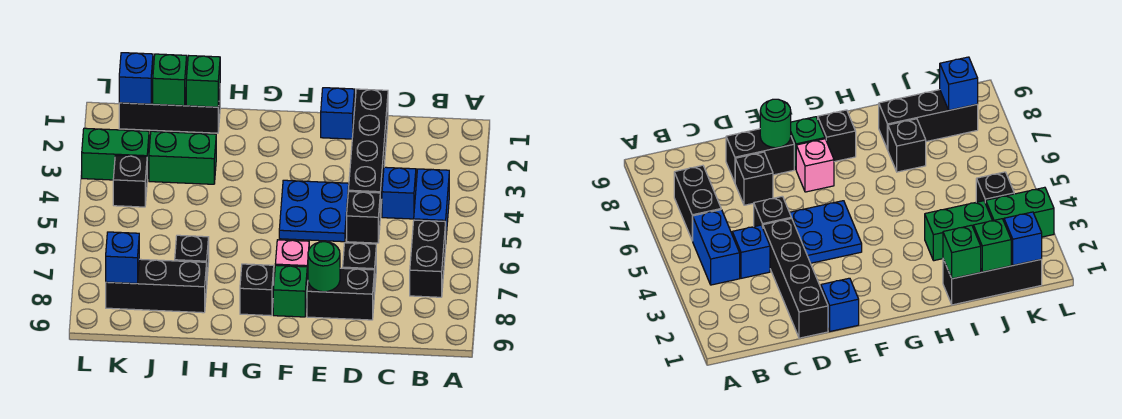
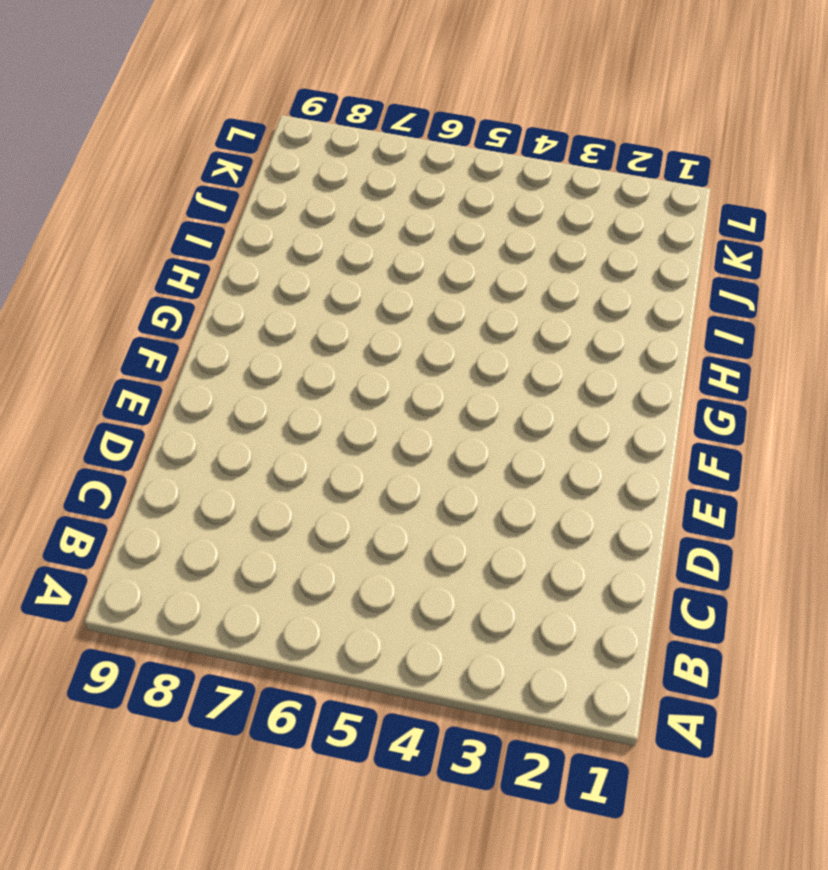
none -> blue 1x2 brick [414,169,449,235]
none -> black 1x2 brick [410,220,446,297]
none -> blue 1x1 brick [382,167,416,219]

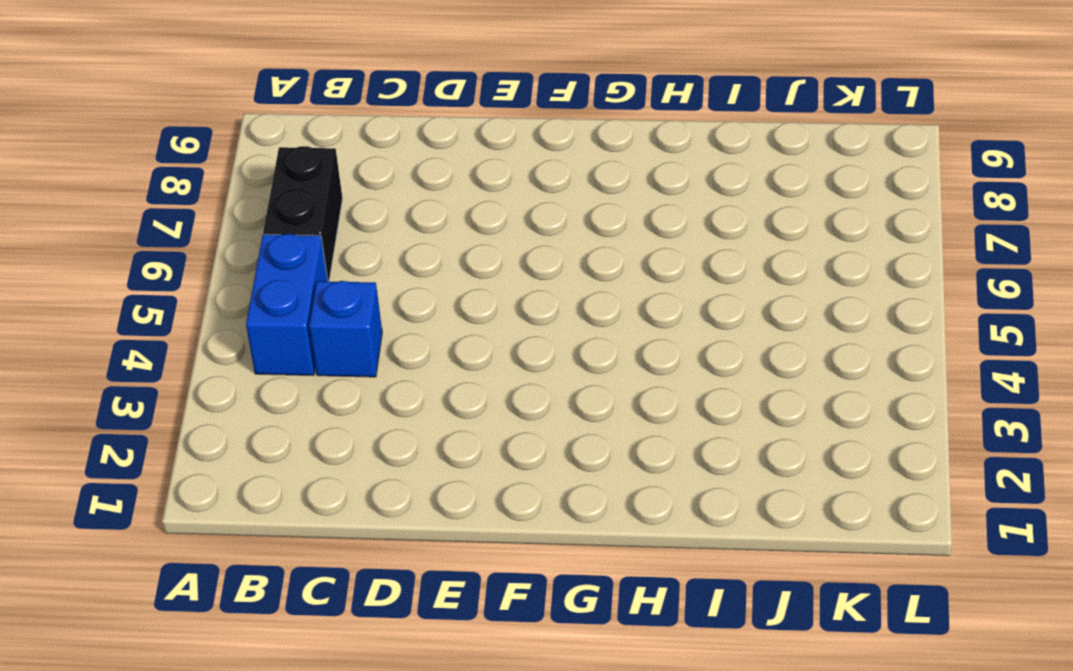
none -> black 1x4 brick [348,89,388,216]
none -> black 1x1 brick [347,192,380,243]
none -> black 1x1 brick [343,243,376,294]

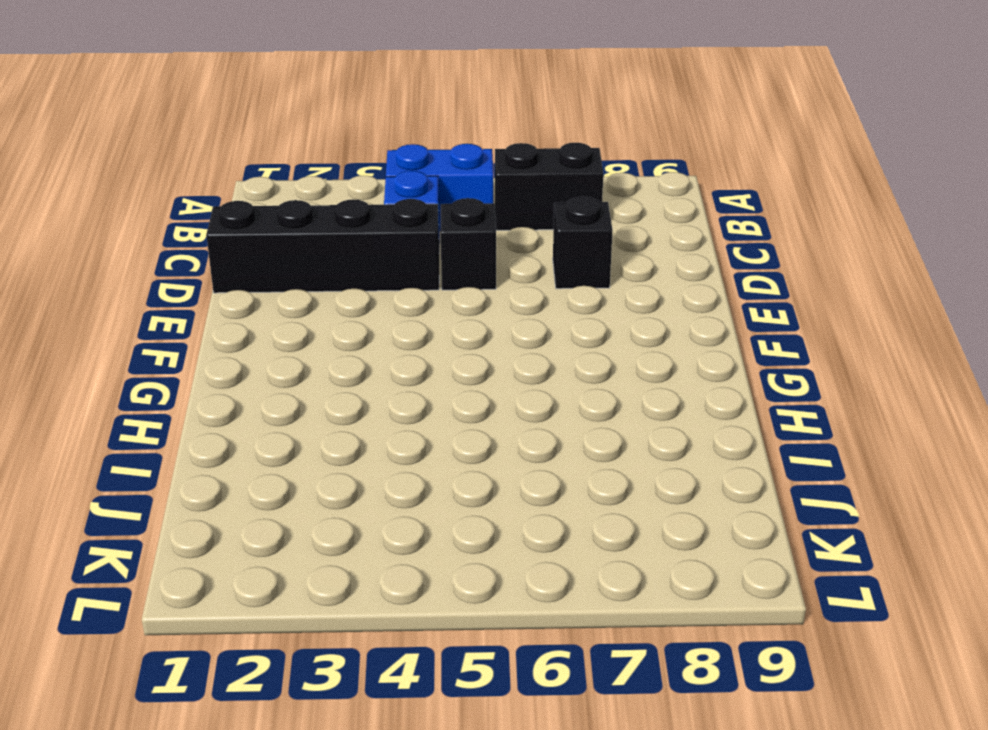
none -> black 1x2 brick [307,268,374,320]
none -> blue 1x1 brick [321,88,355,139]
none -> blue 2x2 plate [279,180,349,242]

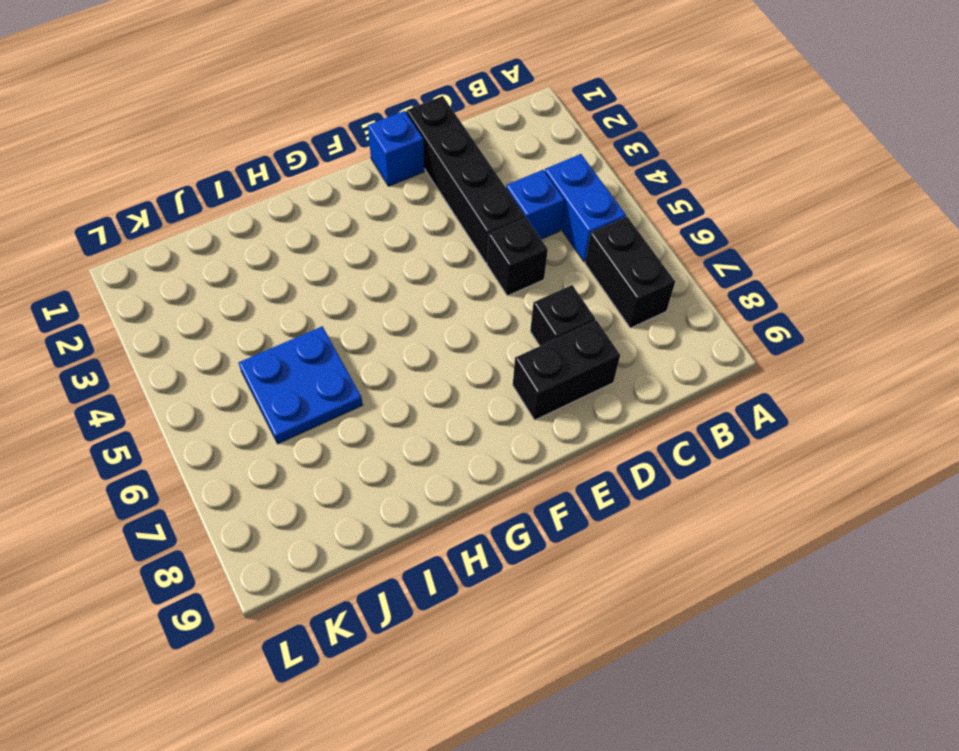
blue 2x2 plate [239,326,363,444] -> blue 2x2 plate moved to [279,180,349,242]
none -> pink 1x1 brick [275,240,309,285]
none -> green 1x1 brick [273,265,307,317]
none -> black 1x1 brick [240,264,274,316]

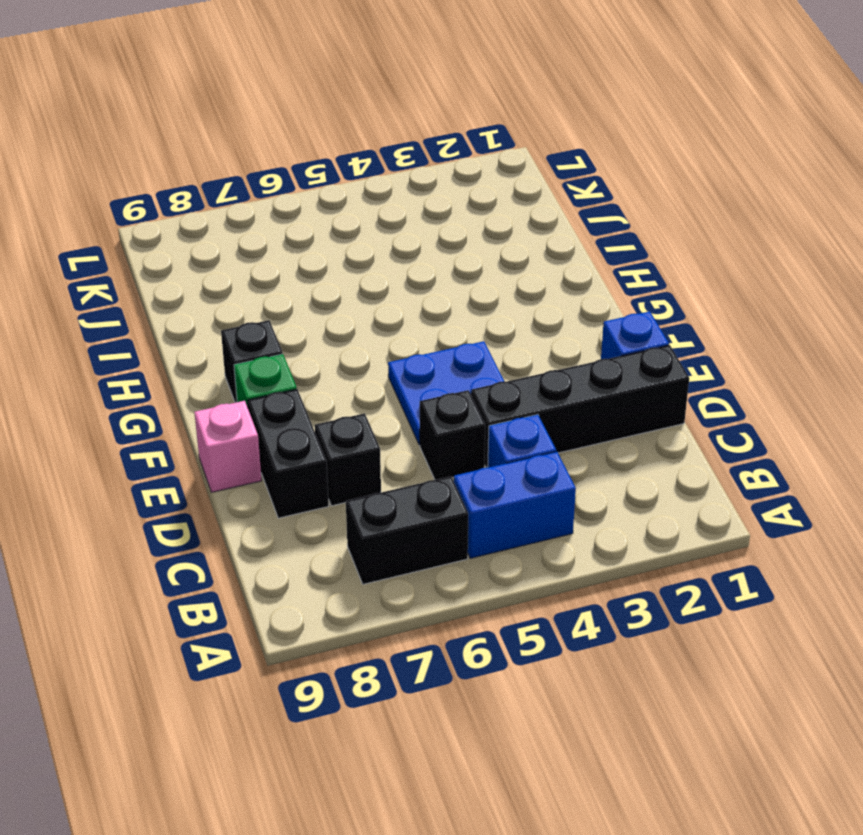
pink 1x1 brick [194,401,262,492] -> pink 1x1 brick moved to [275,240,309,285]
none -> black 1x3 brick [119,87,220,133]
none -> green 1x2 brick [149,131,216,184]
none -> black 1x1 brick [175,235,209,276]

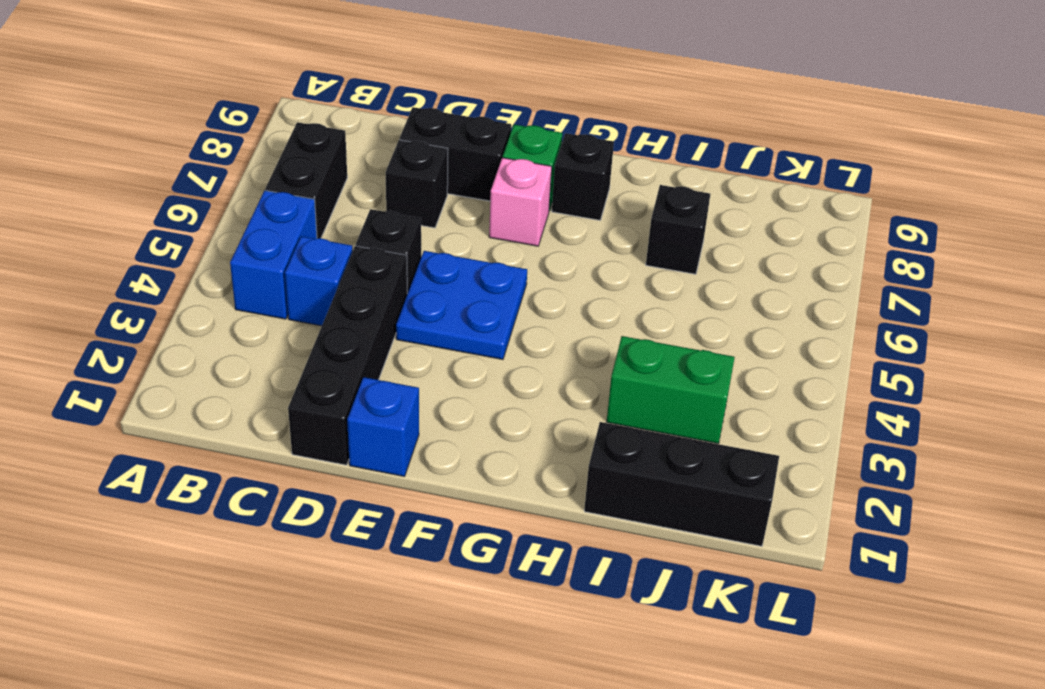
none -> black 1x3 brick [106,259,207,313]
none -> green 1x2 brick [82,128,149,180]
none -> black 1x1 brick [113,156,147,207]

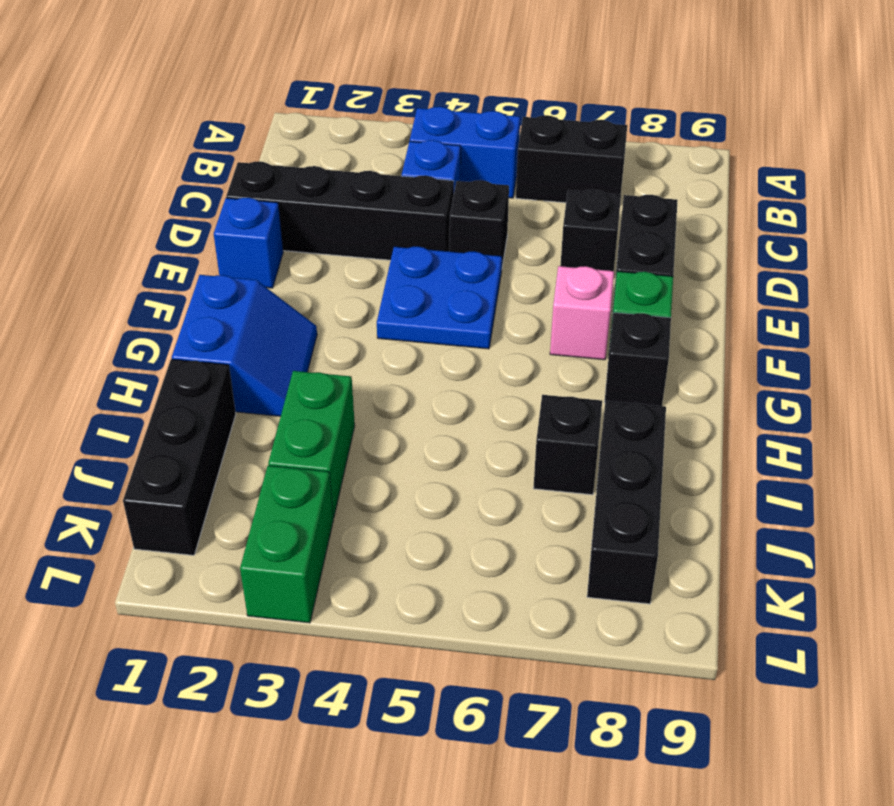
blue 2x2 slope [172,275,317,416] -> none
none -> black 1x1 brick [113,156,147,207]
none -> green 1x1 round brick [308,242,340,292]
none -> green 1x1 brick [186,56,220,107]

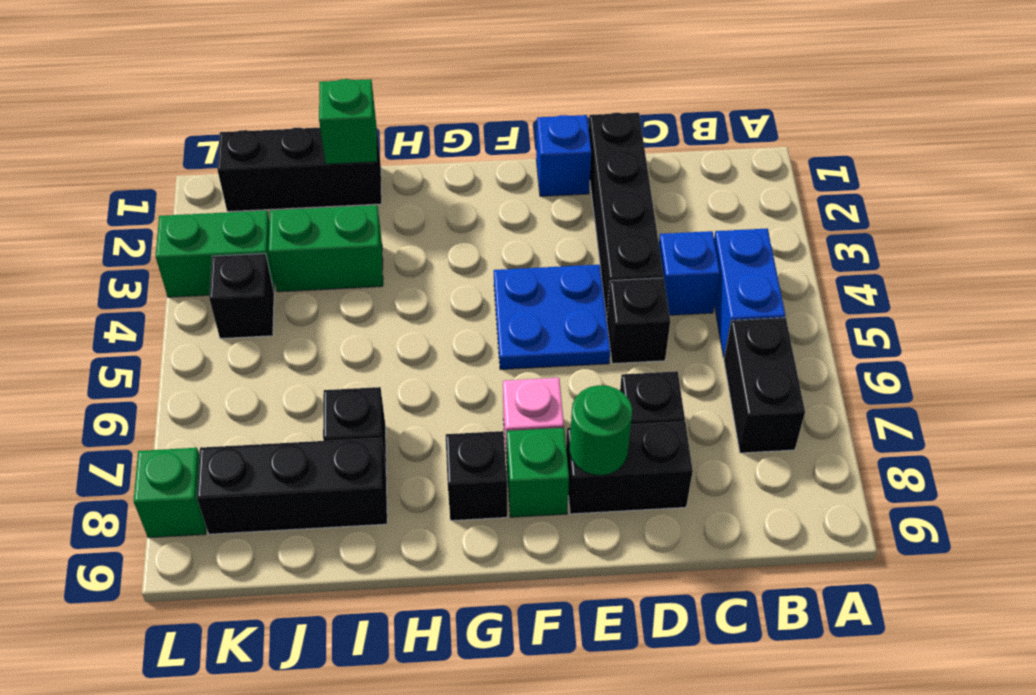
green 1x1 brick [134,448,206,538] -> green 1x1 brick moved to [153,54,187,106]
none -> blue 1x1 brick [119,53,153,104]
none -> blue 1x1 brick [106,232,139,284]

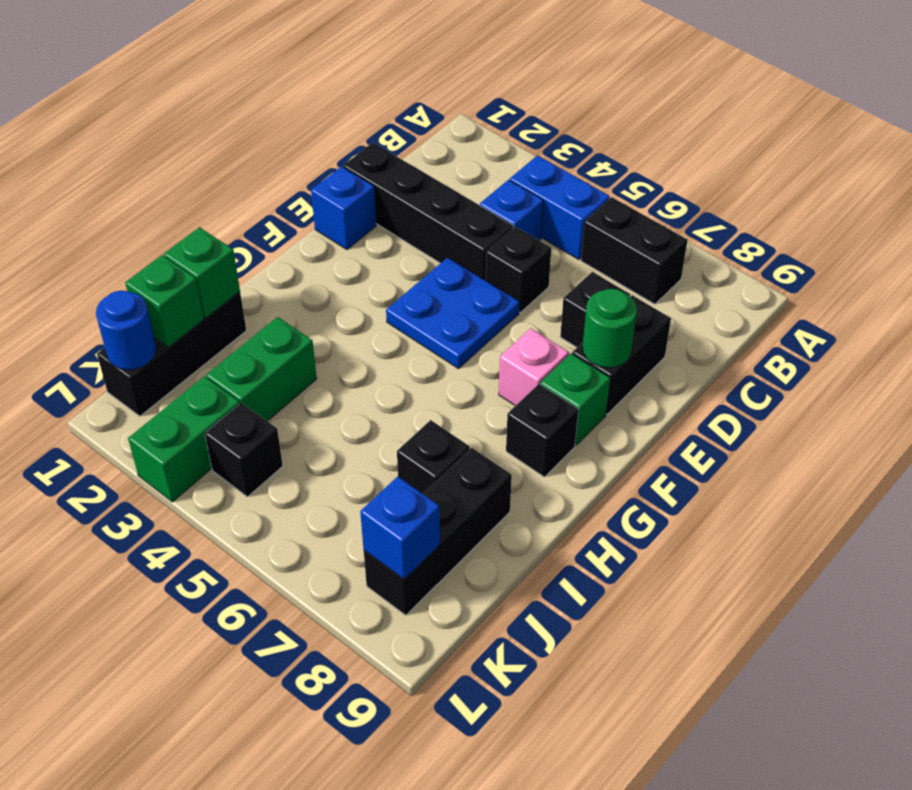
blue 1x1 round brick [96,291,156,370] -> blue 1x1 brick [119,53,153,104]

